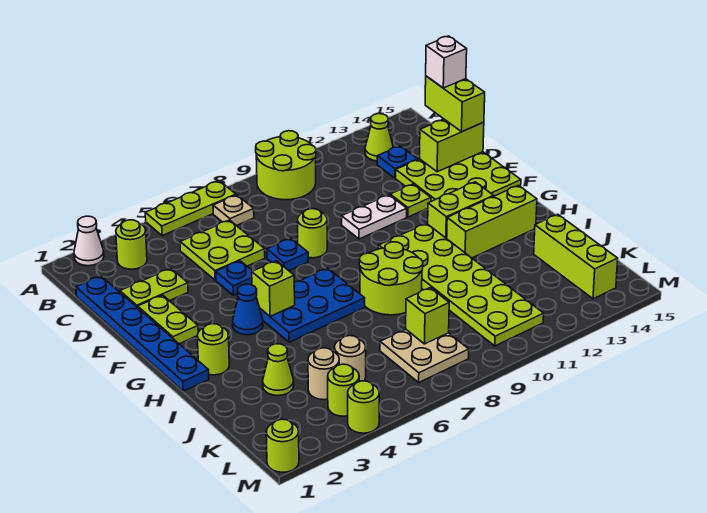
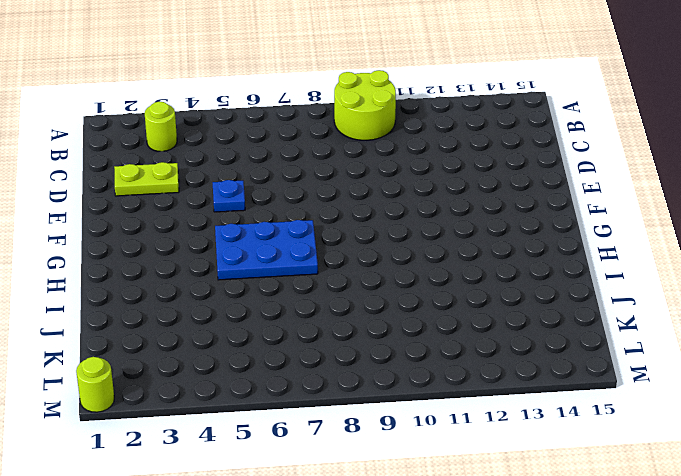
none -> white 1x1 cone [74,216,104,266]
none -> lime 1x3 plate [145,181,236,236]
none -> tan 1x1 plate [213,195,254,226]
none -> lime 1x1 cone [365,114,393,161]

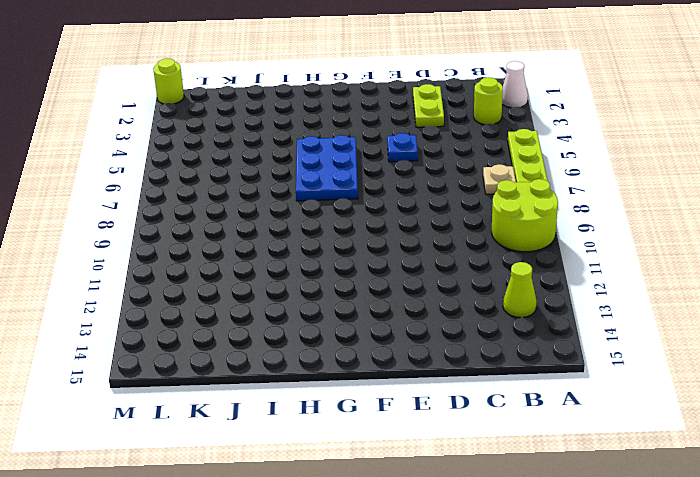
none -> blue 1x6 plate [76,276,209,391]
none -> lime 2x2 plate [180,220,265,280]
none -> blue 1x1 plate [377,146,418,178]
none -> lime 3x3 plate [396,152,521,201]

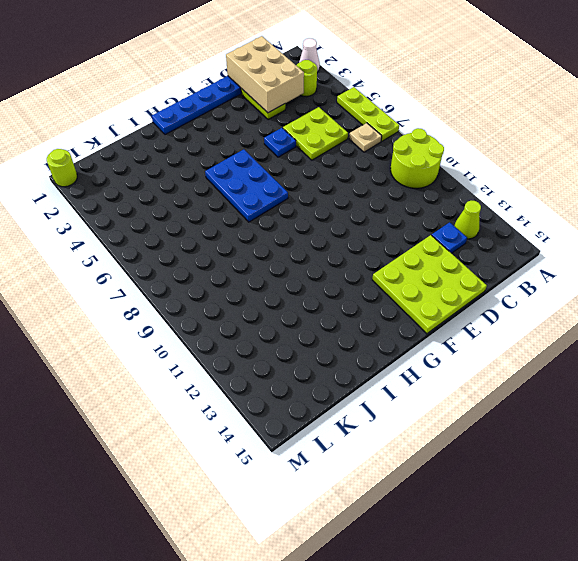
tan 2x3 brick [226,36,304,113] -> none
none -> lime 1x2 plate [138,295,198,344]
none -> blue 1x1 plate [267,238,308,271]
none -> lime 1x1 round brick [298,209,327,258]
none -> white 1x2 plate [342,195,407,239]

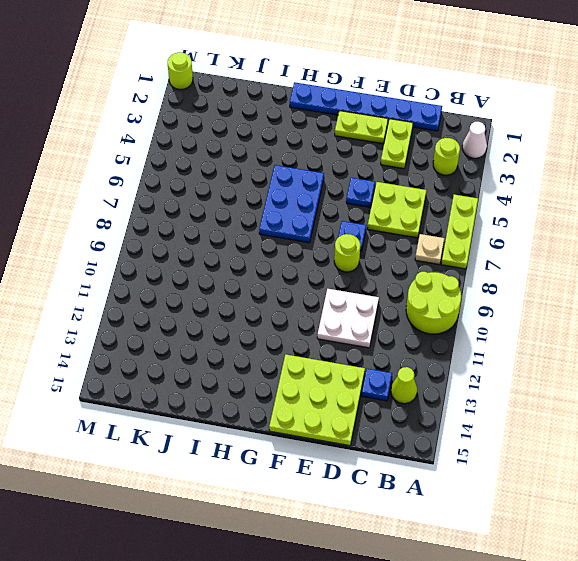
white 2x2 plate [317,289,379,348] -> white 1x2 plate [342,195,407,239]
none -> lime 1x1 plate [390,184,431,217]
none -> blue 1x1 cone [233,284,263,335]
none -> lime 2x6 plate [379,224,544,346]
none -> lime 1x2 brick [428,182,494,239]

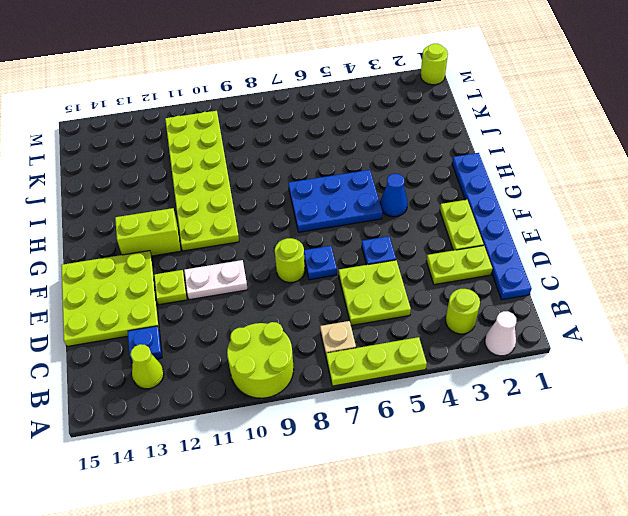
none -> lime 1x1 round brick [197,324,229,375]
none -> lime 2x2 round brick [359,242,423,315]
none -> lime 1x3 brick [447,185,537,258]
none -> lime 1x1 cone [263,344,294,396]

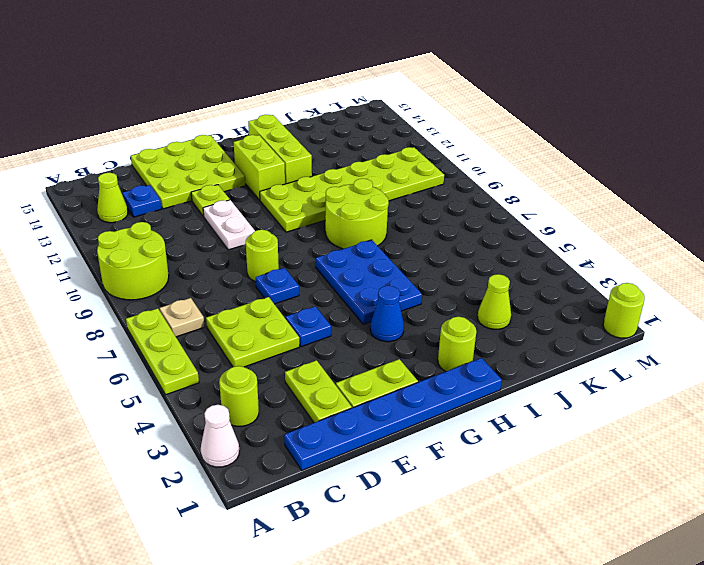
none -> lime 1x3 brick [534,214,618,299]
none -> tan 1x1 round brick [308,348,339,400]
none -> tan 1x1 round brick [334,336,366,382]
none -> tan 2x2 plate [380,329,469,382]

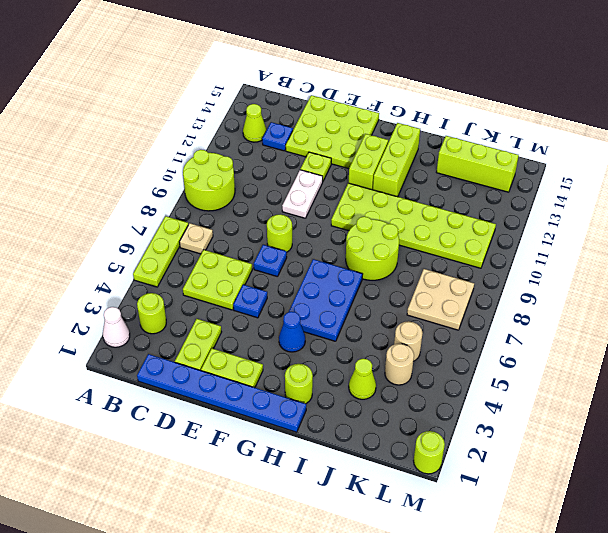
none -> lime 1x1 round brick [328,364,359,416]
none -> lime 1x1 round brick [348,381,379,433]
none -> lime 1x2 brick [420,119,484,172]
none -> lime 1x1 brick [252,261,295,316]

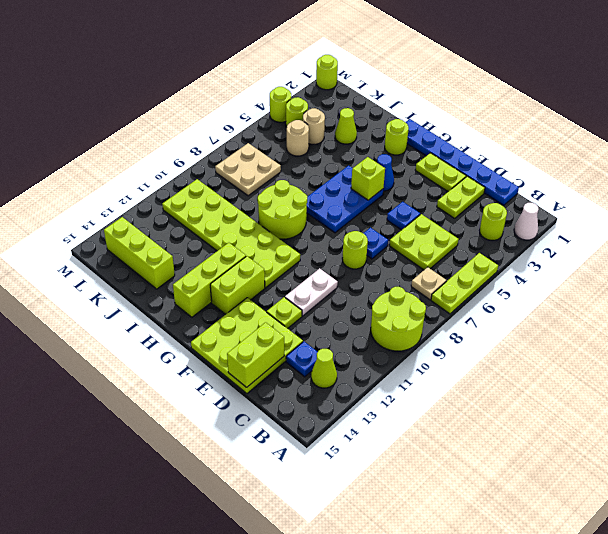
none -> lime 1x1 brick [406,288,449,344]
none -> lime 1x2 brick [425,76,485,132]
none -> white 1x1 brick [426,36,467,88]

